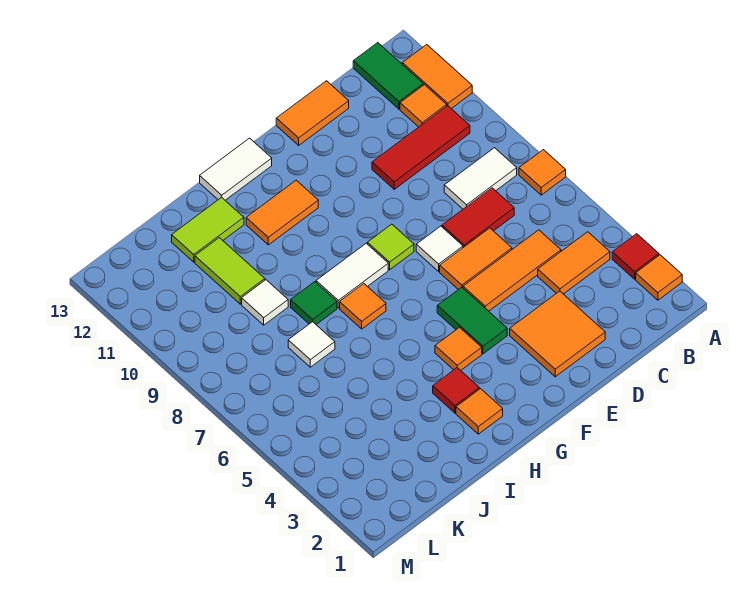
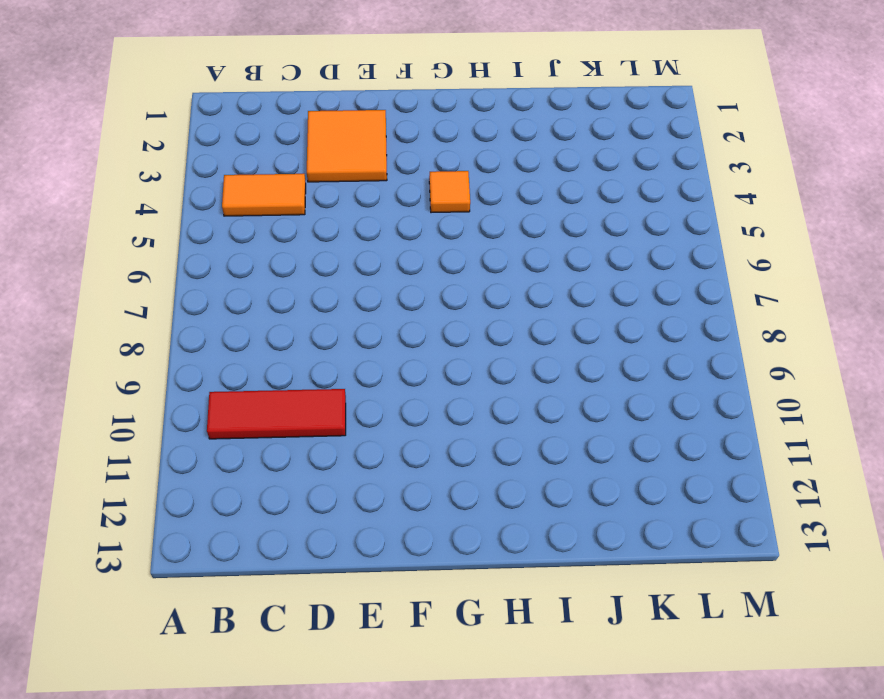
none -> orange 1x1 tile [636,255,682,300]
none -> red 1x1 tile [612,234,659,279]
none -> orange 1x1 tile [519,150,566,195]

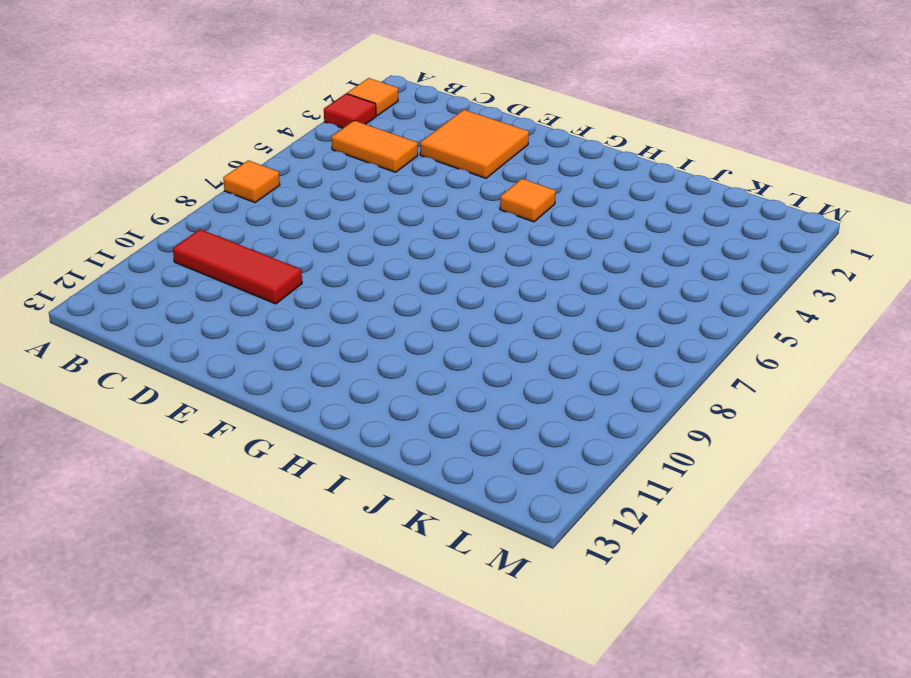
none -> orange 1x2 tile [402,45,472,109]
none -> white 1x2 tile [444,148,517,209]
none -> orange 1x1 tile [400,85,447,127]

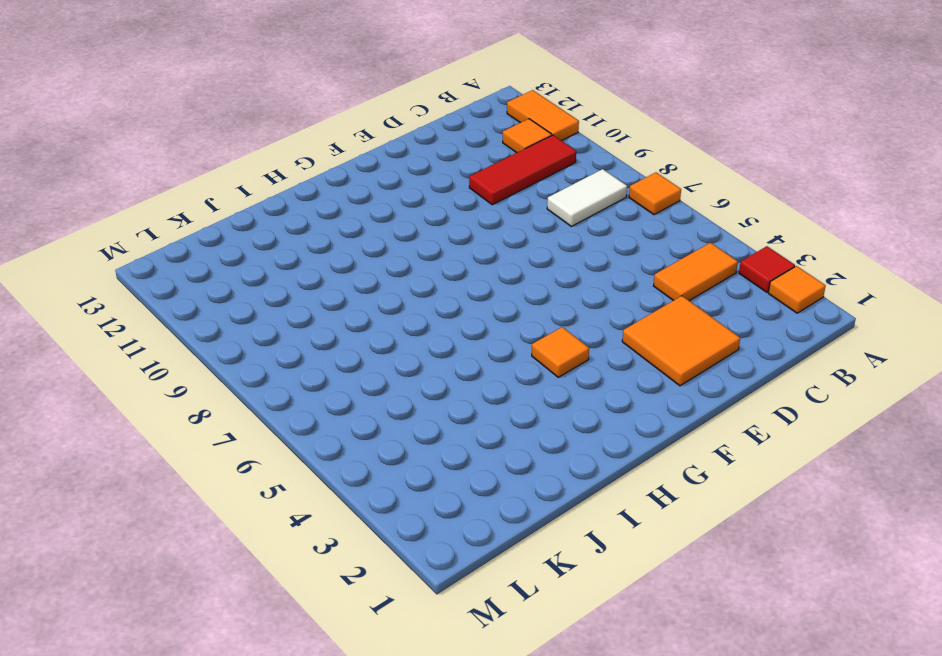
none -> green 1x2 tile [353,43,423,109]
none -> orange 1x3 tile [463,230,561,311]
none -> red 1x2 tile [442,188,514,247]

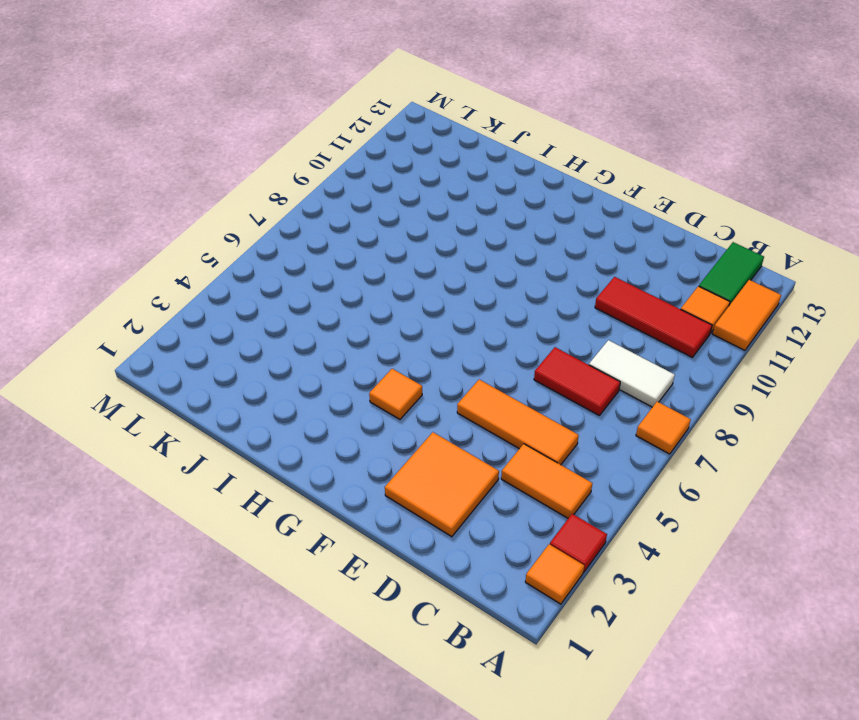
none -> orange 1x2 tile [440,228,512,290]
none -> orange 1x2 tile [276,81,349,145]
none -> white 1x1 tile [416,226,463,271]

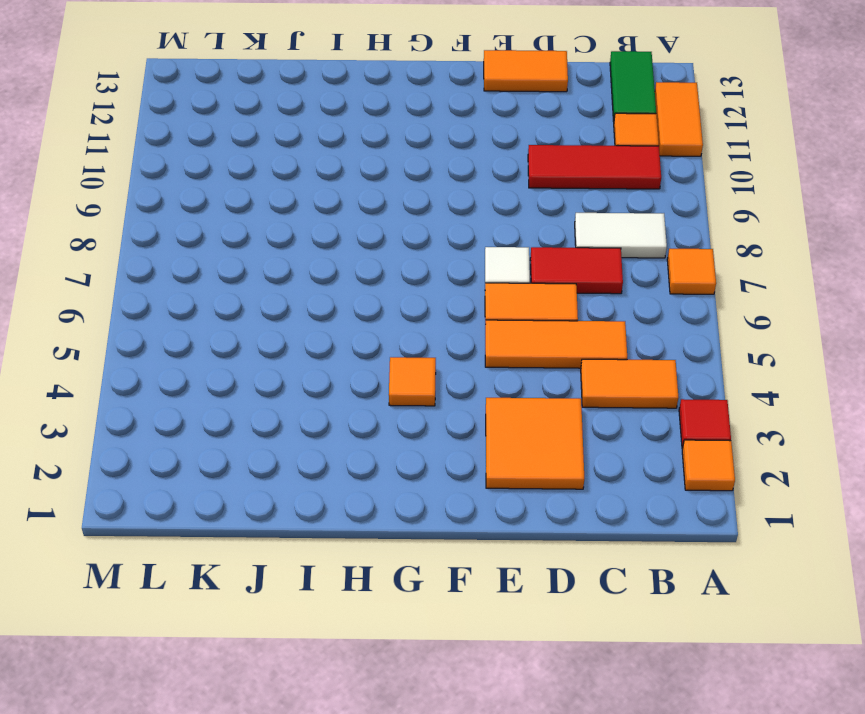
none -> green 1x2 tile [437,287,507,354]
none -> lime 1x1 tile [367,224,414,270]
none -> white 1x2 tile [316,243,388,308]

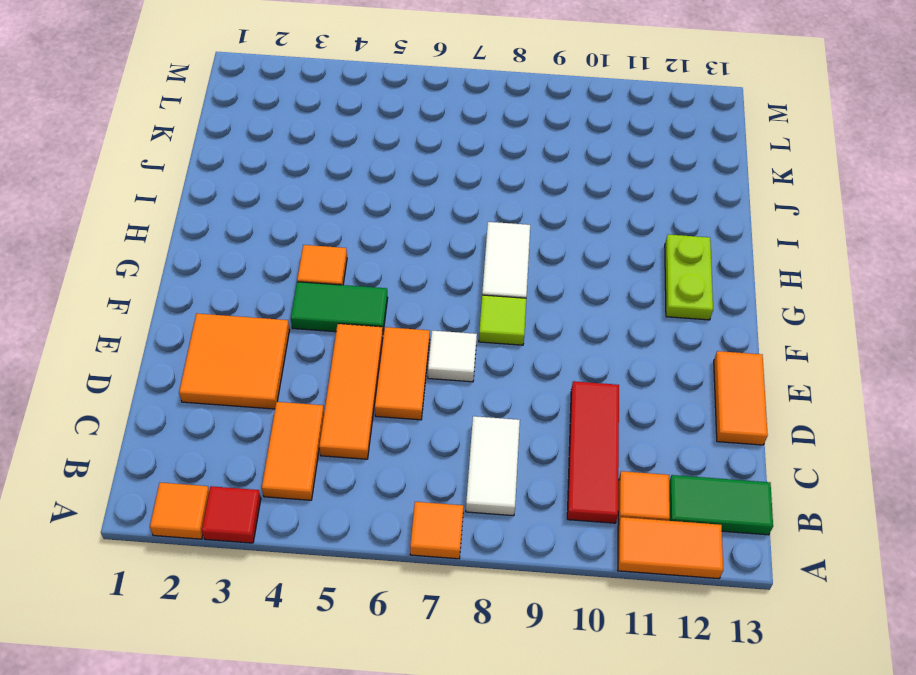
lime 1x2 plate [665,235,713,320] -> none
none -> red 1x2 tile [442,188,514,247]
none -> orange 1x2 tile [246,180,318,245]
none -> white 1x2 tile [200,138,272,200]

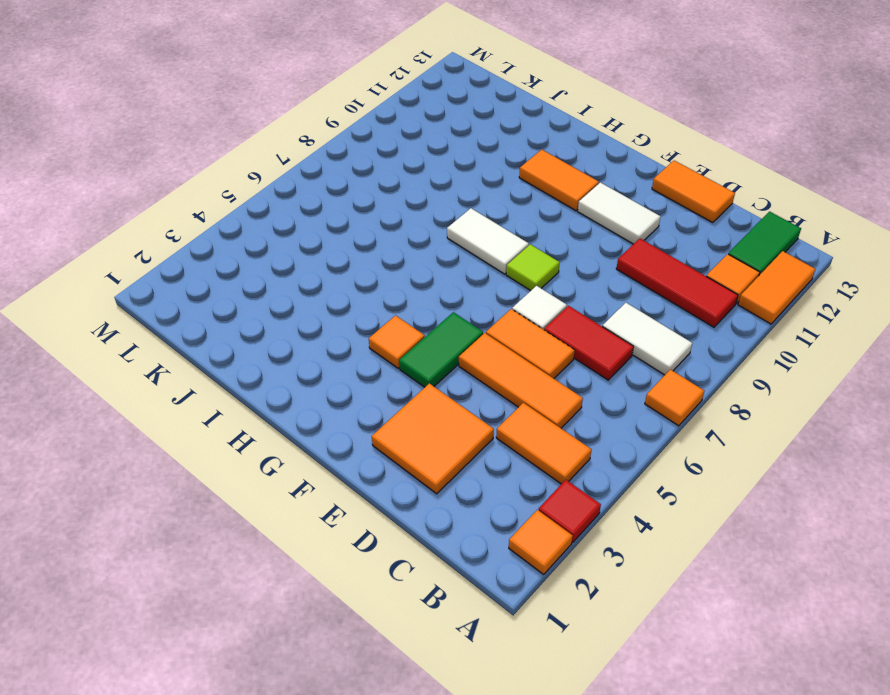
white 1x2 tile [578,182,661,244] -> white 1x2 tile moved to [200,138,272,200]
none -> orange 1x1 tile [456,389,503,434]
none -> red 1x1 tile [433,368,479,413]
none -> orange 1x1 tile [340,284,386,329]

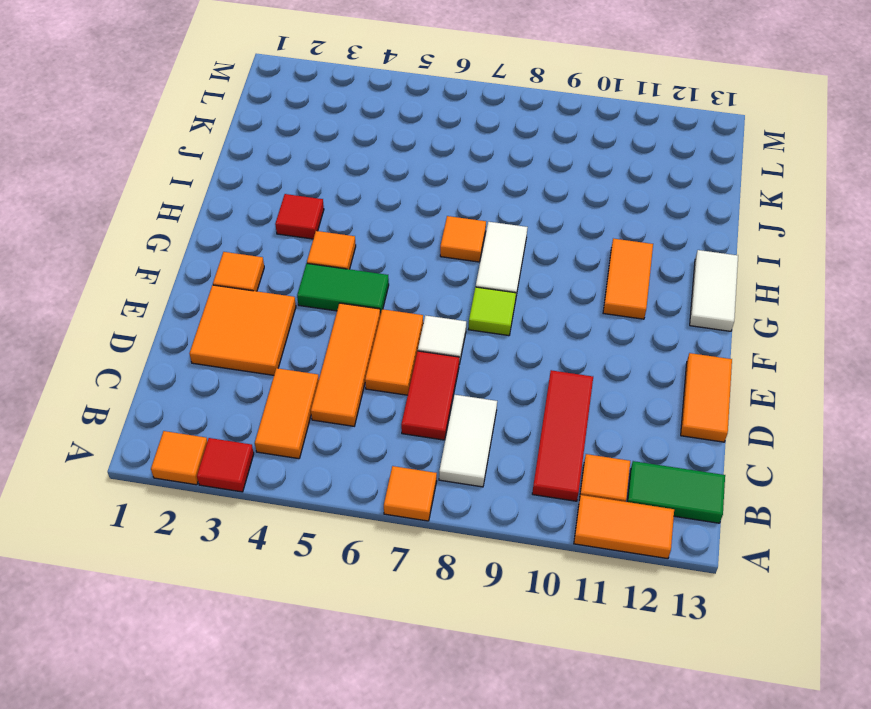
orange 1x1 tile [213,252,264,291] -> orange 1x1 tile moved to [456,389,503,434]
none -> green 1x1 tile [291,282,337,325]
none -> lime 1x2 tile [172,197,244,262]
none -> white 1x1 tile [288,322,335,367]

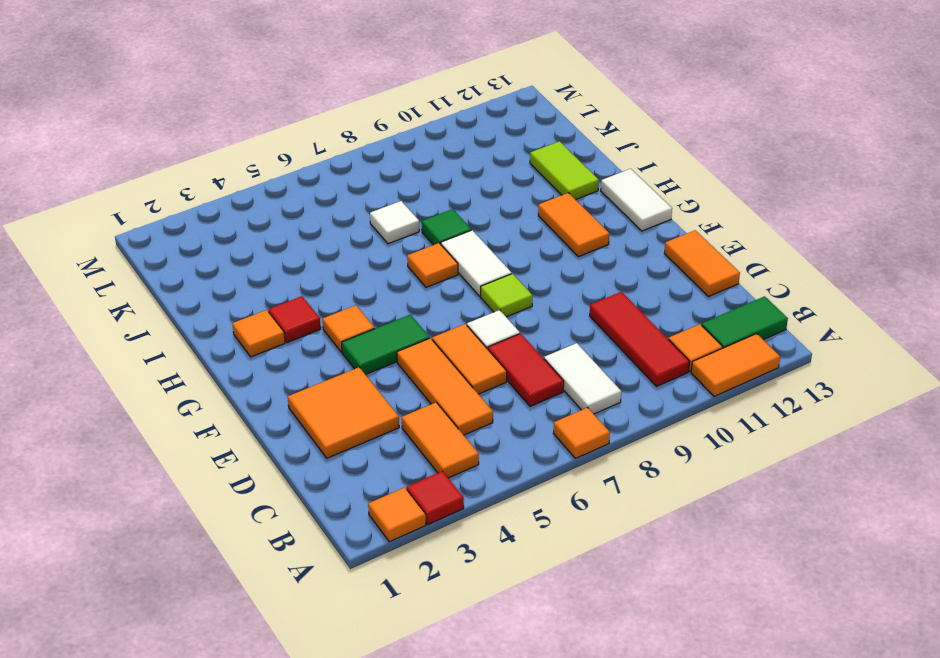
none -> white 1x1 tile [242,280,288,325]
none -> lime 1x2 tile [195,238,265,304]

